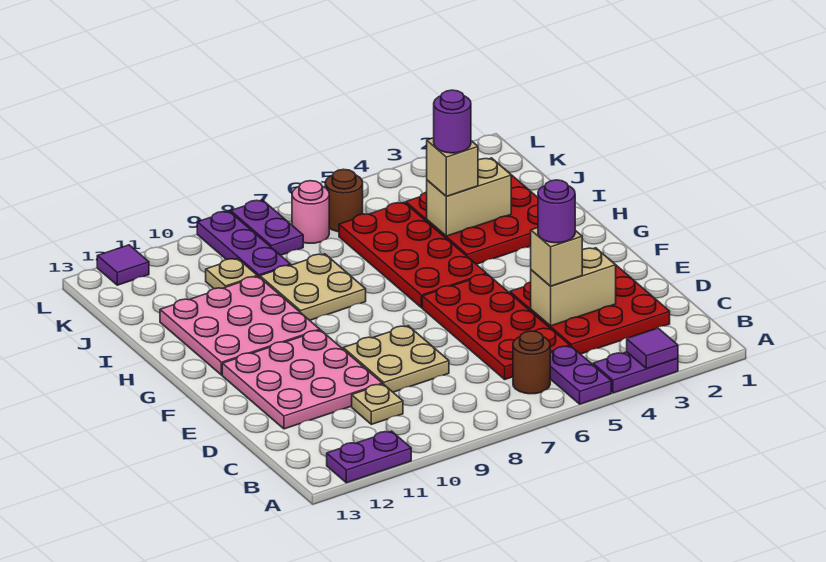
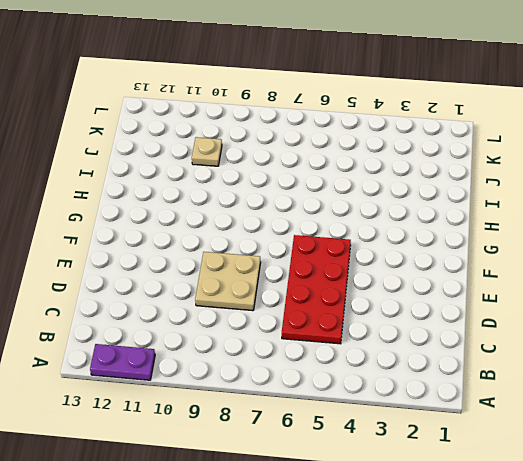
none -> purple 1x2 plate [593,352,678,393]
none -> purple 1x2 plate [550,346,611,404]
none -> brown 1x1 round brick [513,331,550,394]

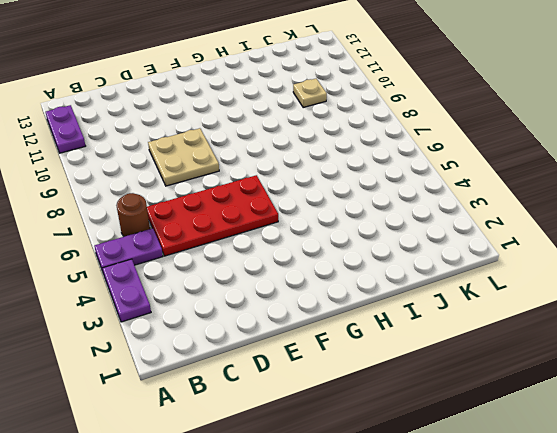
none -> red 3x3 plate [510,259,670,354]
none -> tan 1x1 plate [352,384,403,424]
none -> pink 3x3 plate [222,330,382,429]

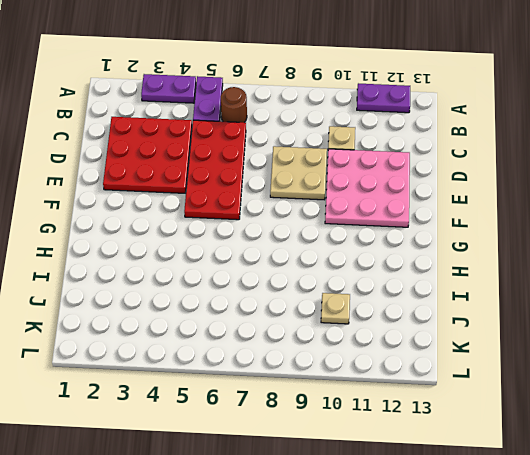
none -> red 2x4 plate [339,202,486,308]
none -> pink 3x3 plate [160,276,320,375]
none -> red 3x3 plate [406,175,538,264]

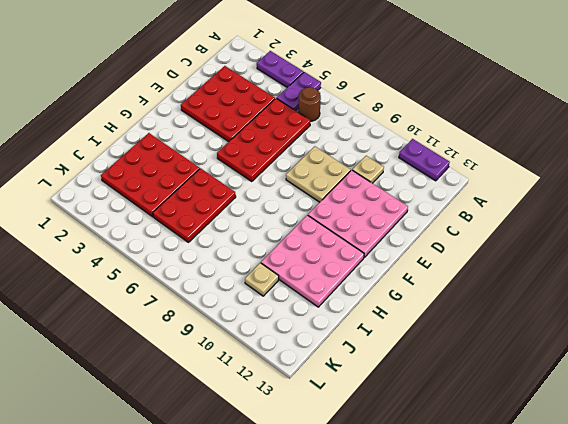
red 2x3 plate [153,168,236,242] -> red 2x4 plate [339,202,486,308]
none -> tan 2x2 plate [260,254,366,320]
none -> purple 1x3 plate [197,211,291,277]
none -> brown 1x1 round brick [325,169,363,232]

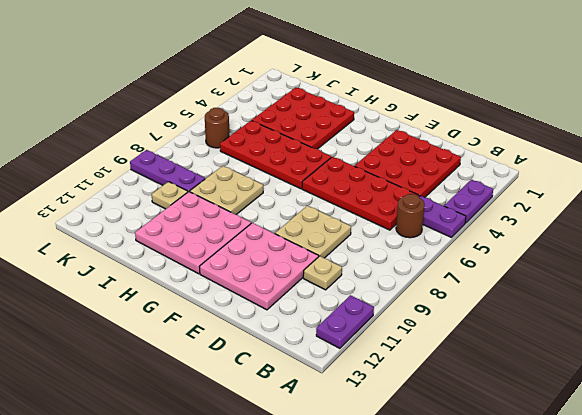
none -> pink 1x1 round brick [292,181,329,243]
none -> purple 1x2 plate [231,200,303,255]
none -> purple 1x1 tile [97,245,149,285]

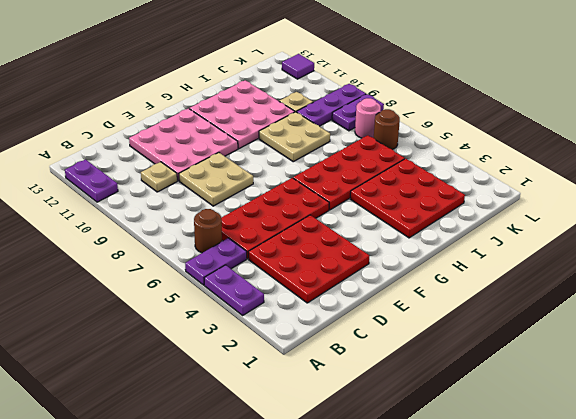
none -> purple 1x1 tile [627,328,678,369]
none -> tan 1x2 brick [531,248,616,326]
none -> tan 1x2 brick [427,158,511,236]

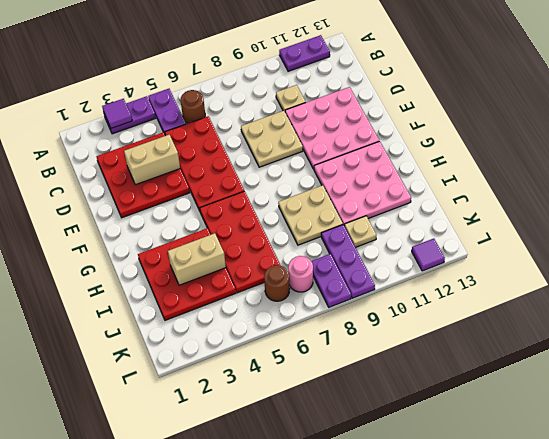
none -> tan 1x1 brick [531,228,582,286]
none -> tan 1x1 brick [427,138,478,197]
none -> purple 1x1 round brick [538,180,575,243]

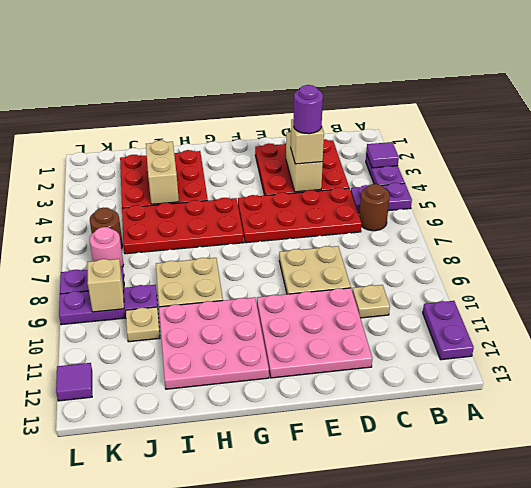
tan 1x1 brick [87,259,124,312] -> tan 1x1 brick moved to [427,138,478,197]
none -> purple 1x1 round brick [434,90,471,153]

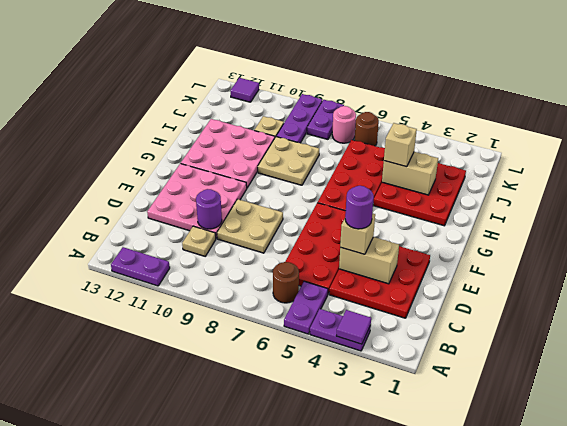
purple 1x1 round brick [196,189,222,229] -> purple 1x1 round brick moved to [434,90,471,153]

